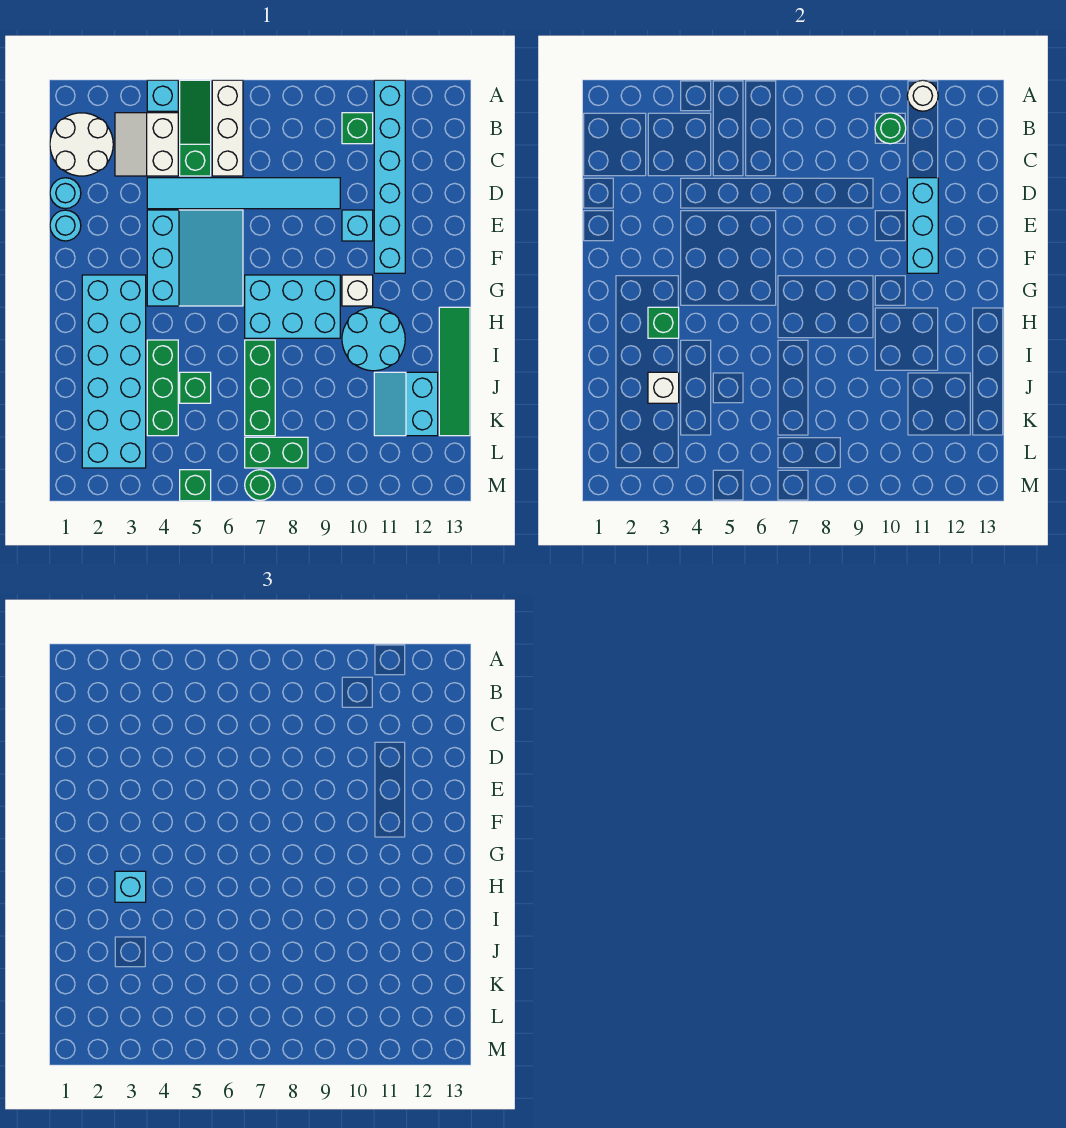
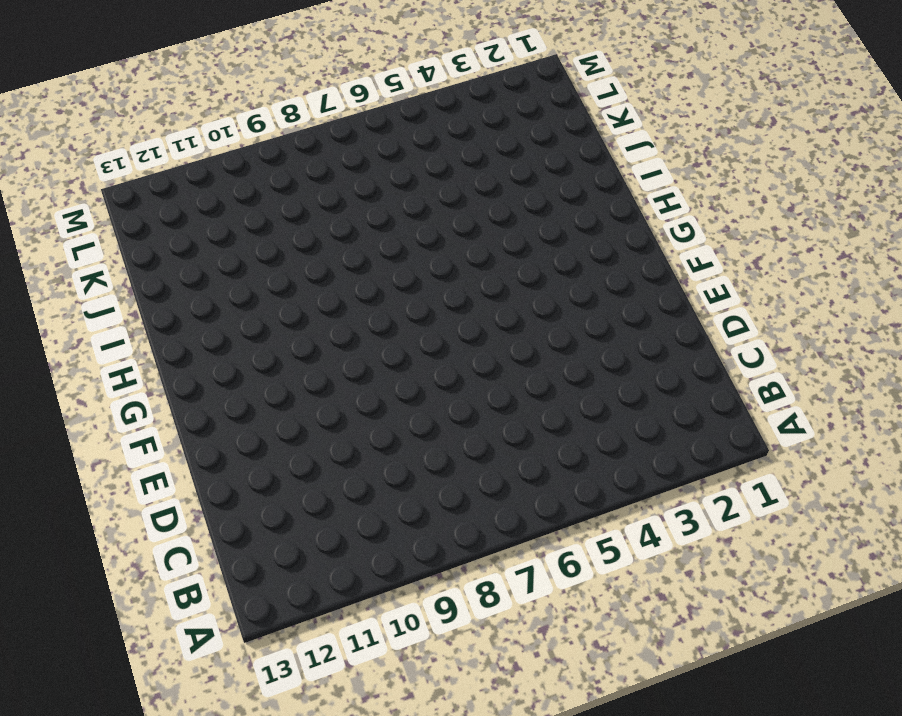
none -> cyan 1x1 brick [147,80,178,111]
none -> green 1x3 slope [180,80,211,176]
none -> white 1x3 brick [212,80,243,176]
none -> cyan 1x6 brick [374,80,405,273]

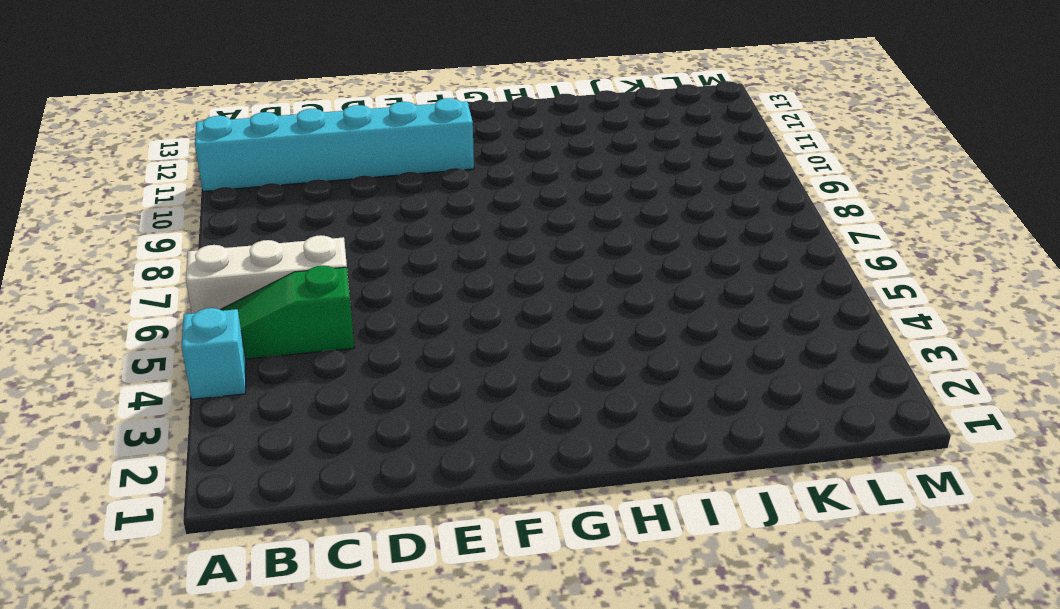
none -> white 2x2 round brick [50,113,113,176]
none -> white 2x2 slope [115,113,178,176]
none -> green 1x1 brick [342,113,373,144]
none -> cyan 1x1 round brick [50,178,81,209]

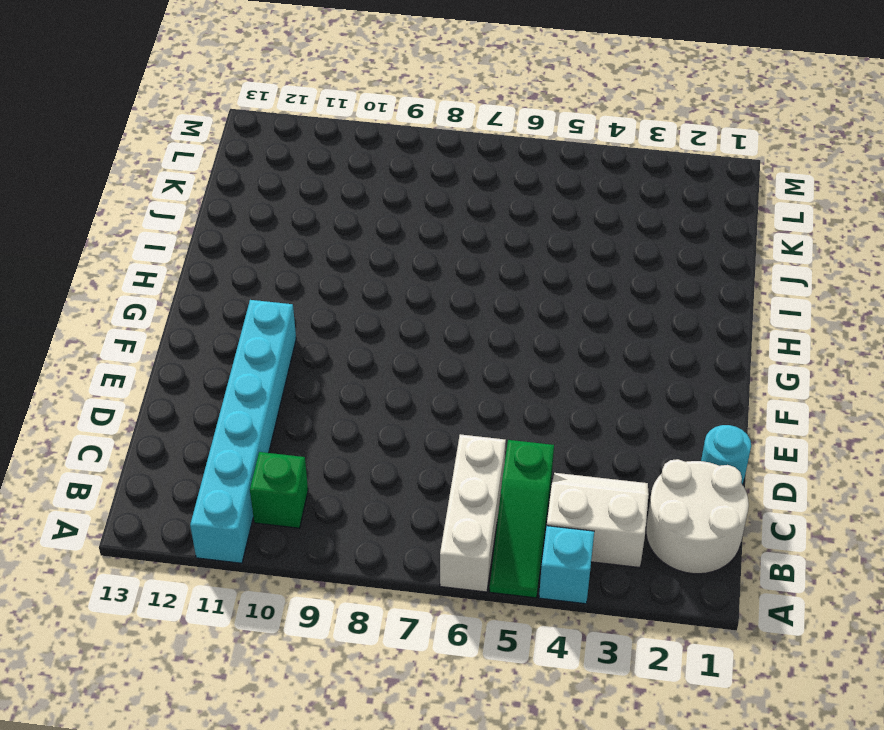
white 2x2 slope [547,473,649,568] -> white 2x2 slope turned to [115,113,178,176]
none -> cyan 1x6 tile [147,178,340,209]
none -> cyan 1x1 round brick [50,210,81,241]
none -> cyan 3x3 slope [147,210,243,306]
none -> cyan 1x1 brick [342,210,373,241]

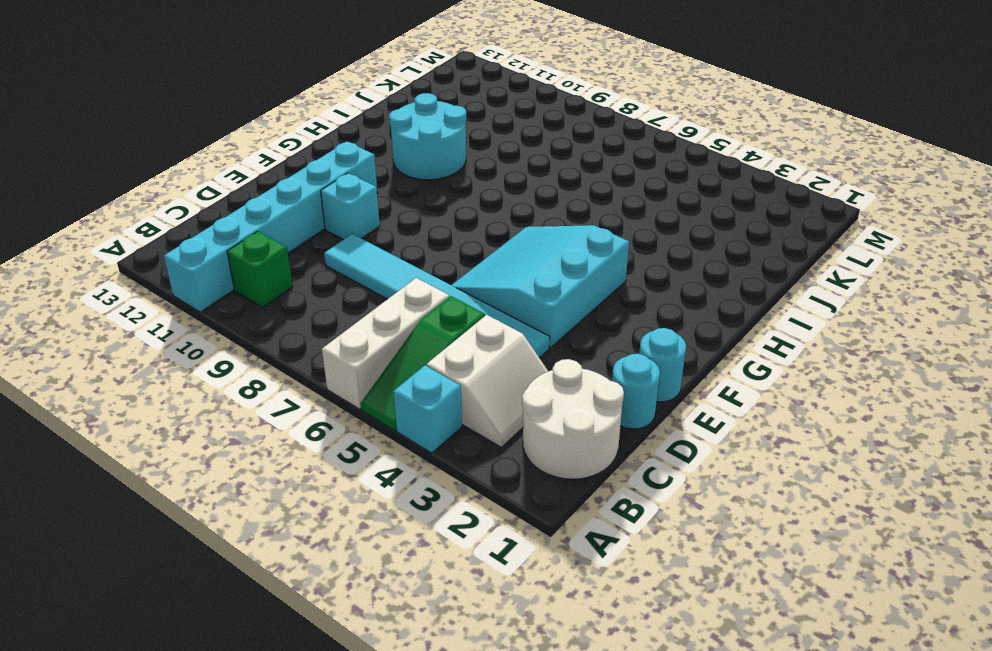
none -> cyan 2x6 brick [82,275,146,468]
none -> cyan 2x3 brick [245,275,340,338]
none -> white 1x1 brick [342,275,373,306]
none -> green 1x4 tile [439,307,470,436]

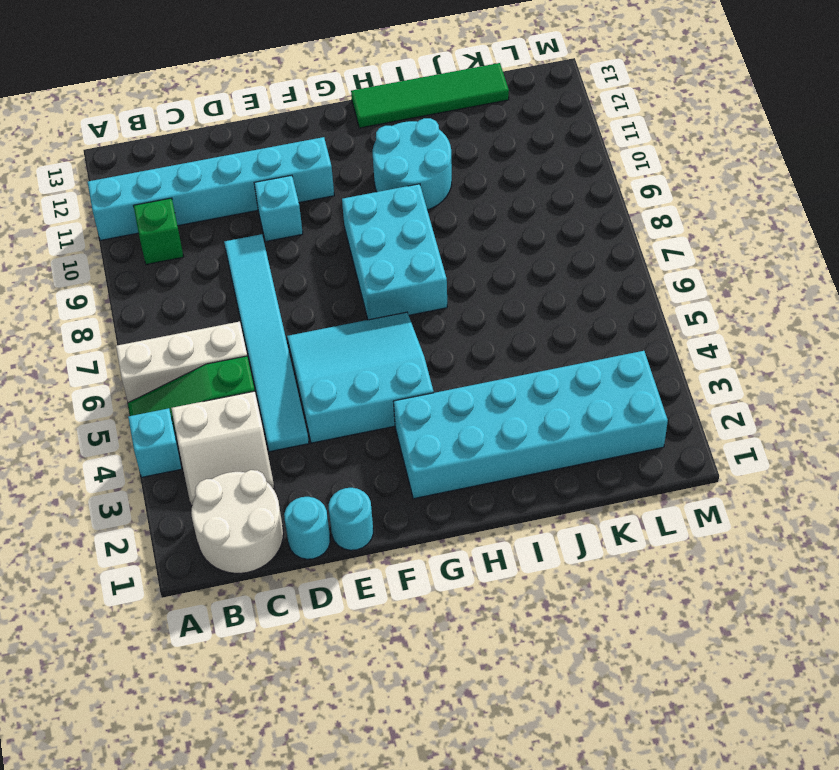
none -> white 1x1 brick [342,275,373,306]
none -> green 1x3 brick [147,340,178,436]
none -> green 1x3 brick [245,340,275,436]
none -> green 1x1 brick [180,372,211,403]

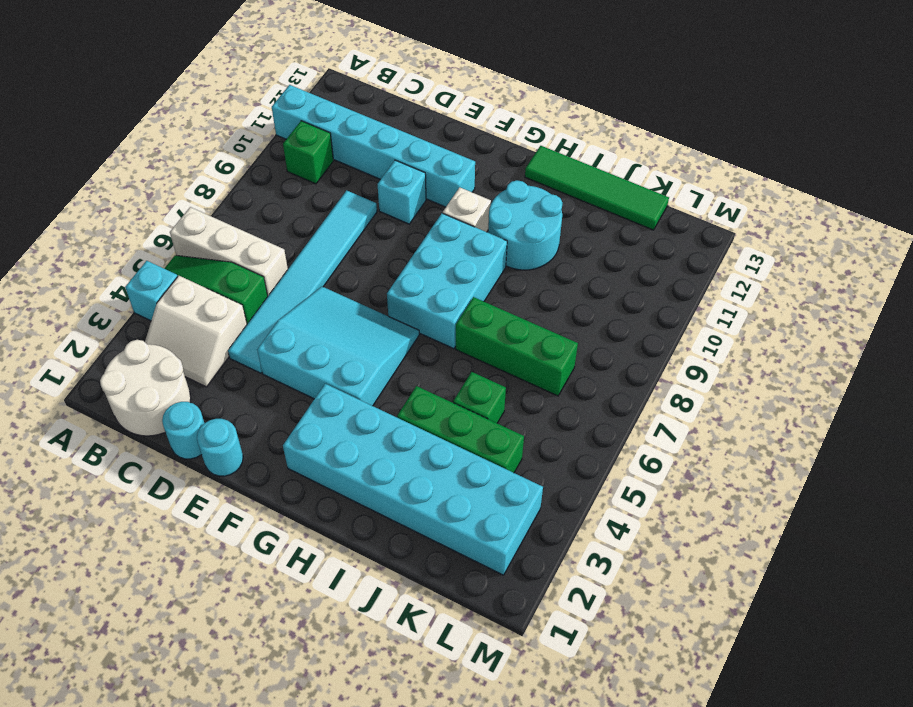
none -> cyan 2x2 slope [374,372,438,436]
none -> green 1x2 brick [245,437,308,468]
none -> green 1x1 brick [180,470,211,501]
none -> green 1x1 round brick [245,470,275,500]

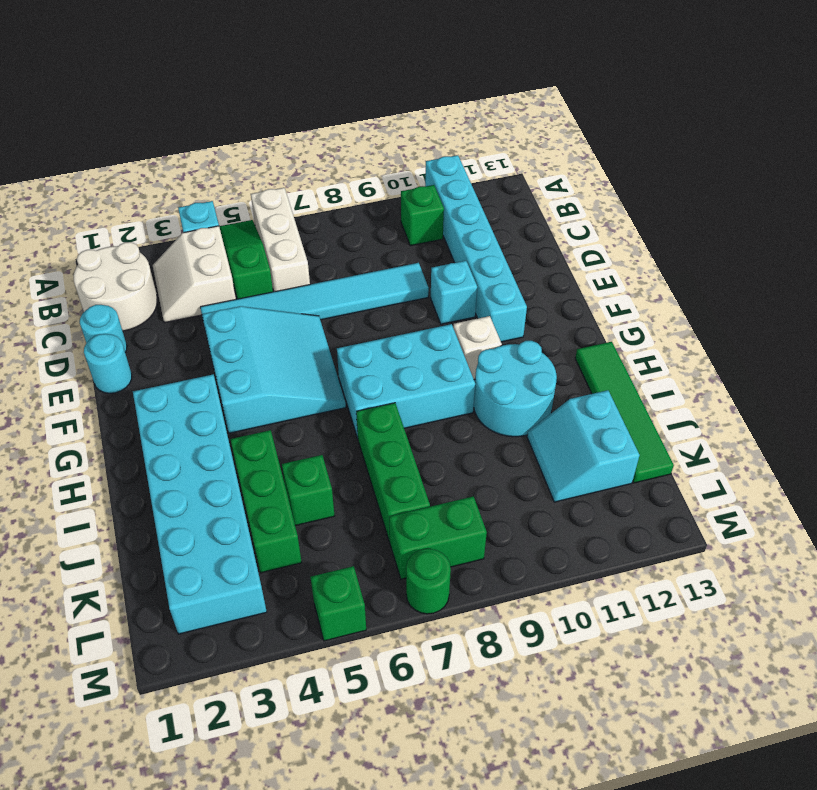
none -> white 1x1 round brick [907,80,938,111]
none -> green 1x1 round brick [875,113,906,144]
none -> cyan 1x3 brick [907,178,938,273]
none -> green 1x1 brick [648,307,679,338]

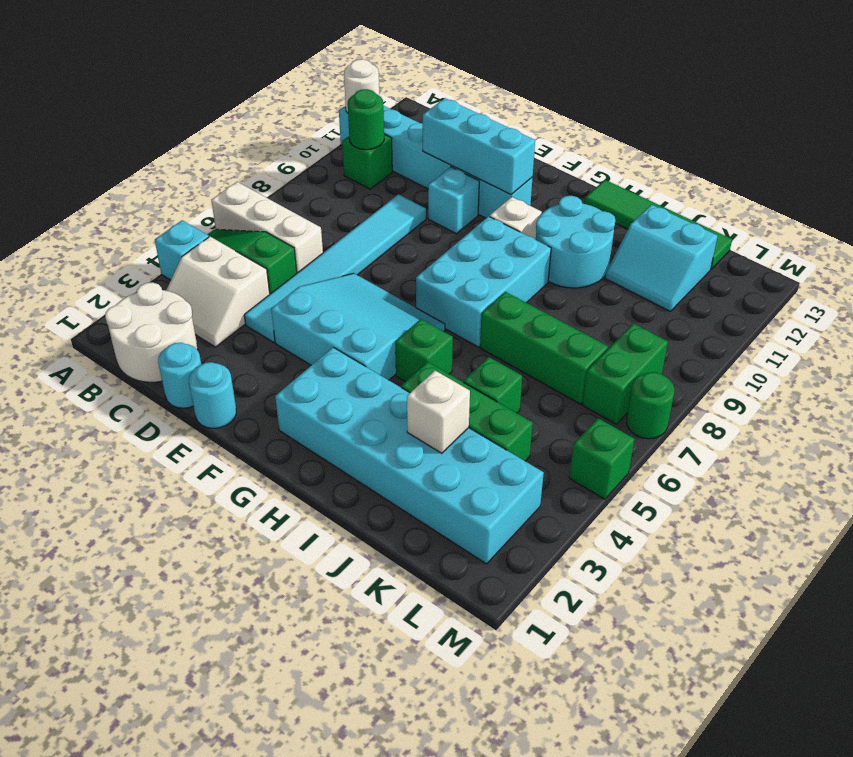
green 1x1 brick [395,319,453,382] -> green 1x1 brick moved to [648,307,679,338]
none -> cyan 1x1 brick [115,871,146,902]

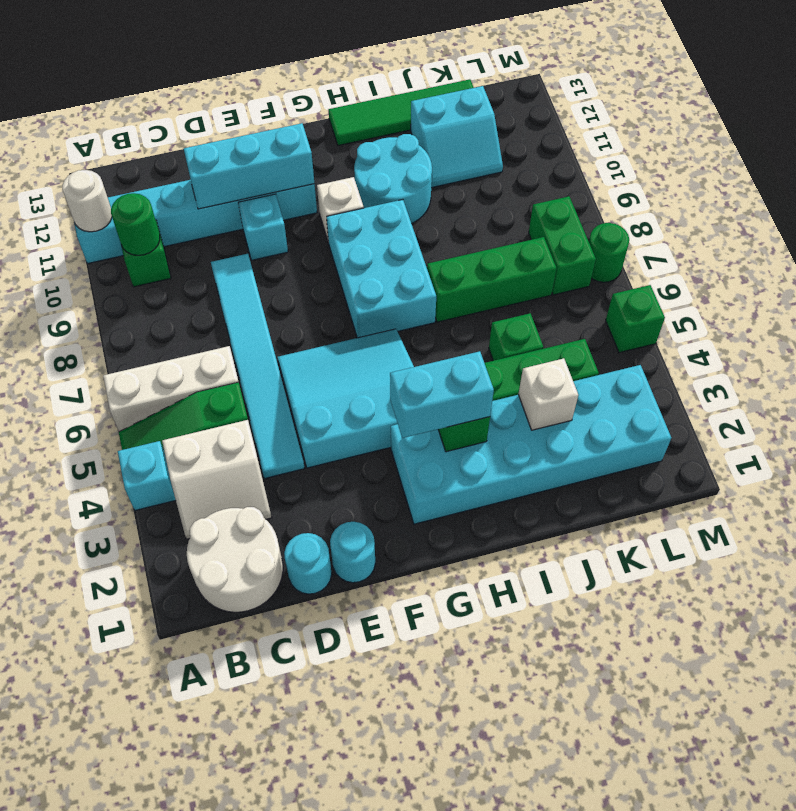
cyan 1x2 brick [390,351,494,438] -> cyan 1x1 brick [115,871,146,902]

